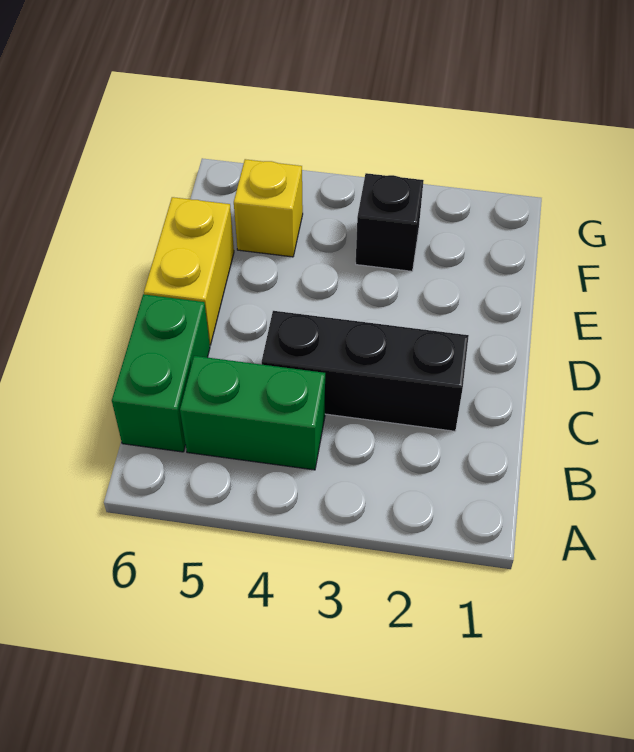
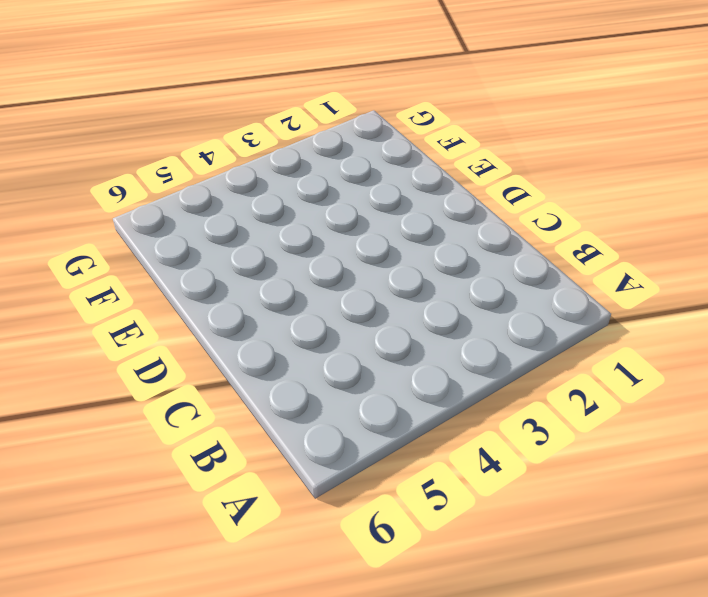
none -> green 1x2 brick [180,356,325,470]
none -> green 1x2 brick [112,294,210,452]

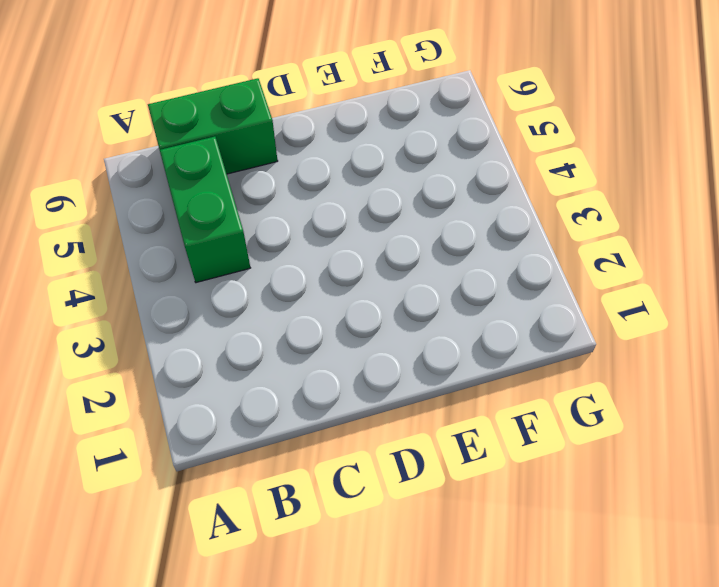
none -> black 1x3 brick [262,311,469,431]
none -> yellow 1x2 brick [144,197,234,345]

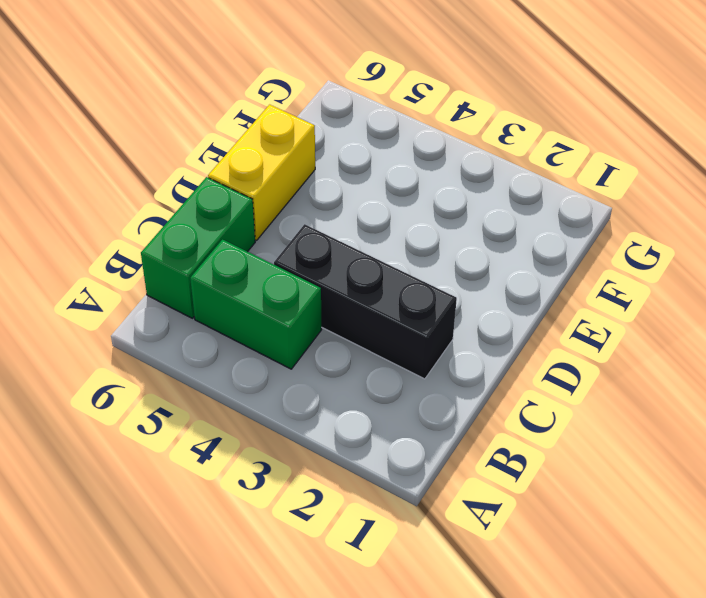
none -> black 1x1 brick [356,173,424,271]
none -> yellow 1x1 brick [234,159,303,257]

